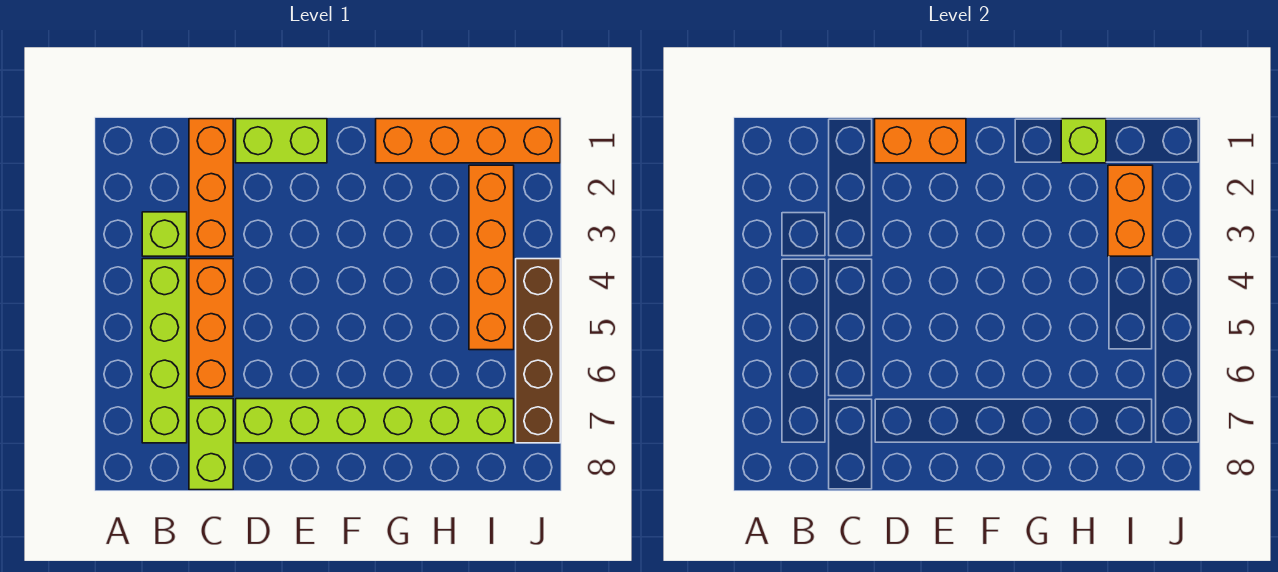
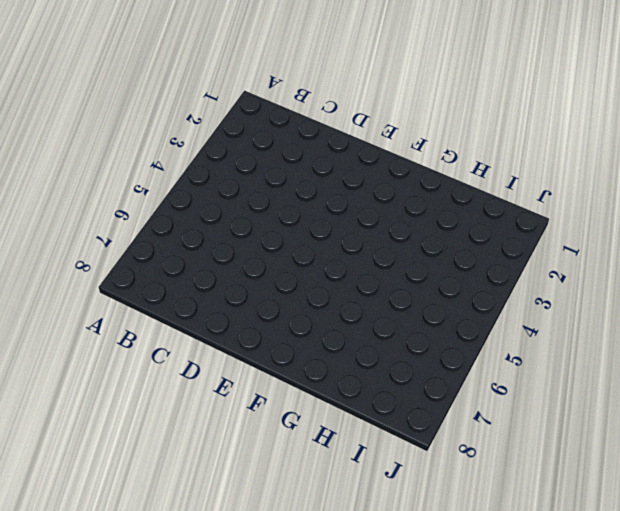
none -> lime 1x1 brick [142,212,187,256]
none -> lime 1x4 brick [142,259,187,443]
none -> orange 1x3 brick [189,119,233,256]

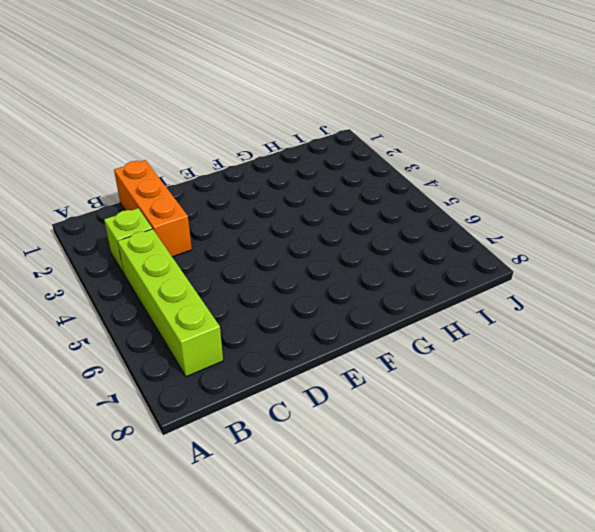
none -> orange 1x3 brick [189,259,233,396]
none -> lime 1x2 brick [189,399,233,490]
none -> lime 1x2 brick [236,119,327,163]

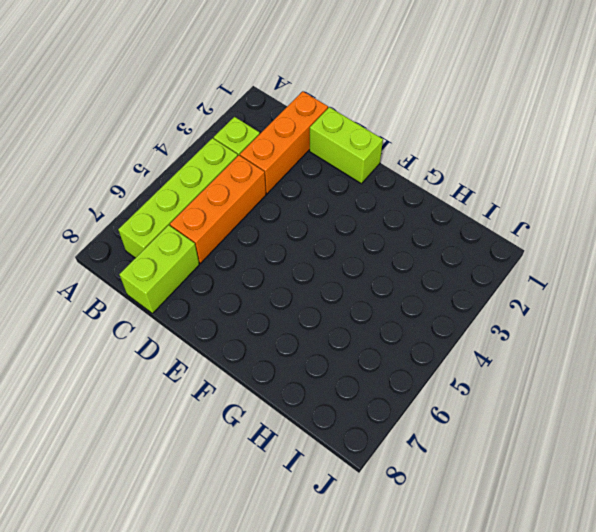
none -> lime 1x6 brick [236,399,514,443]
none -> orange 1x4 brick [376,119,560,163]
none -> orange 1x4 brick [469,165,514,350]

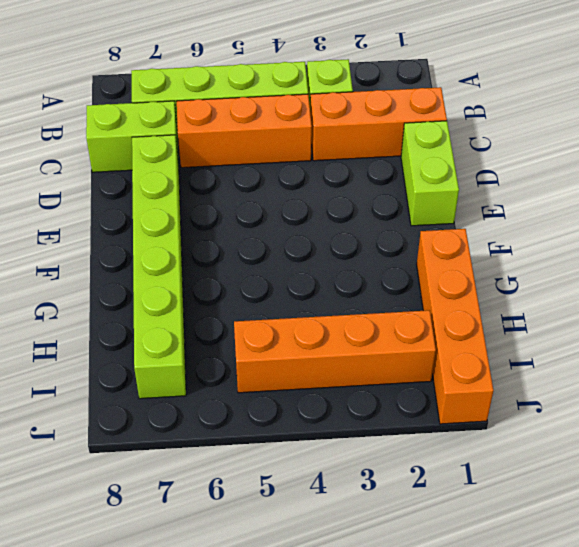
none -> brown 1x4 brick [516,259,560,443]
none -> orange 1x2 brick [875,119,966,163]
none -> lime 1x1 brick [1061,119,1106,163]

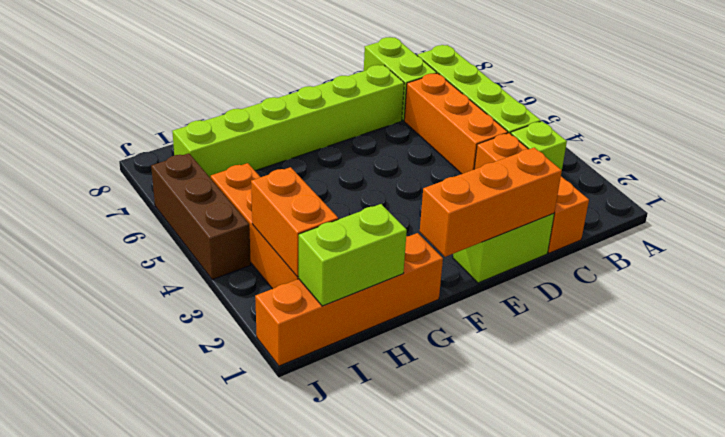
orange 1x3 brick [420,148,562,257] -> orange 1x2 brick [875,119,966,163]
lime 1x2 brick [299,204,407,306] -> lime 1x1 brick [1061,119,1106,163]
brown 1x3 brick [151,153,251,280] -> brown 1x4 brick [516,259,560,443]

